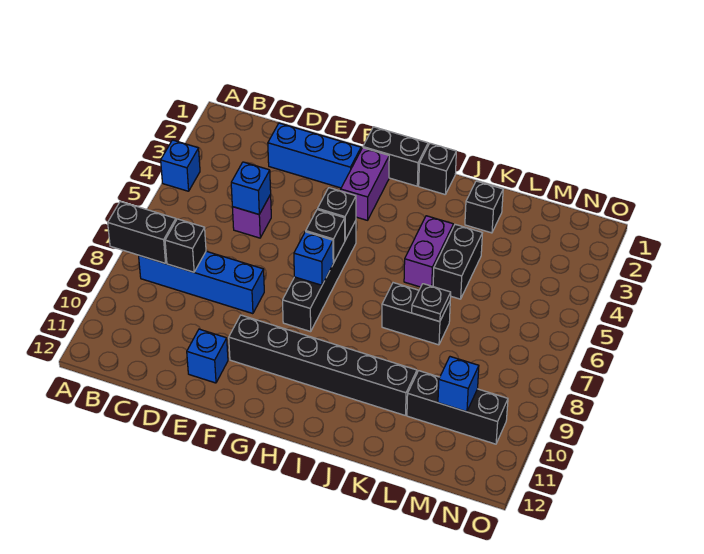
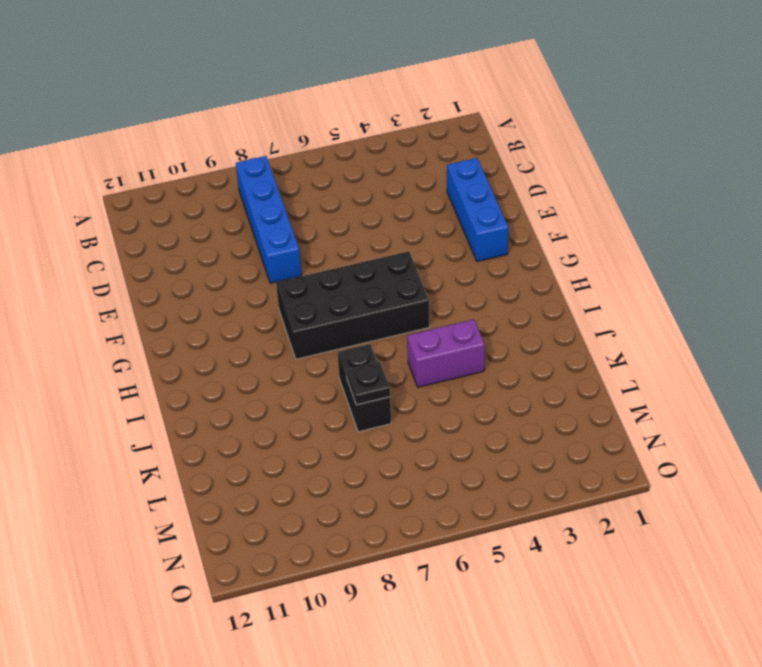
black 2x4 brick [276,251,430,359] -> black 1x4 brick [283,221,356,332]
none -> blue 1x1 brick [161,140,200,191]
none -> purple 1x1 brick [232,195,271,238]
none -> blue 1x1 brick [187,329,228,383]

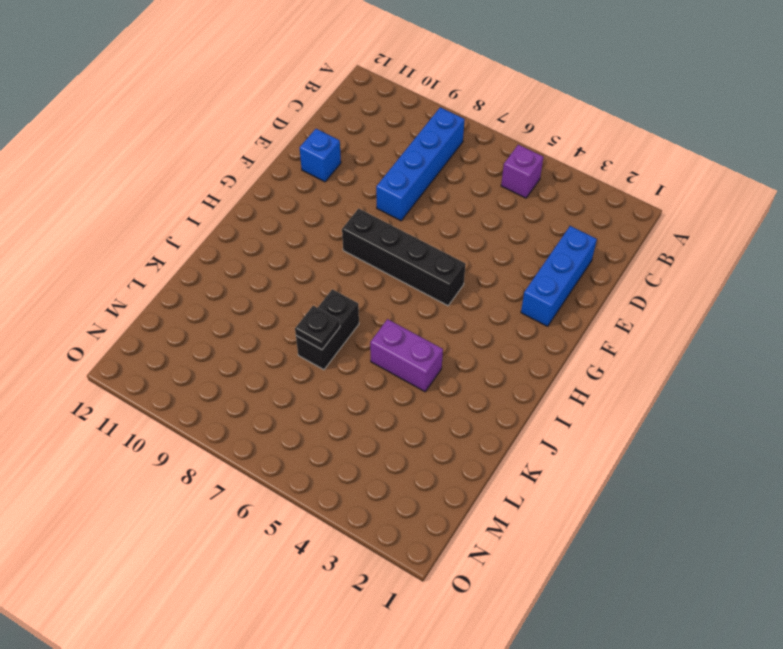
purple 1x1 brick [501,145,543,198] -> purple 1x1 brick moved to [232,195,271,238]
none -> blue 1x1 brick [161,140,200,191]
none -> black 1x6 brick [229,315,417,415]
none -> black 1x2 brick [363,127,428,186]

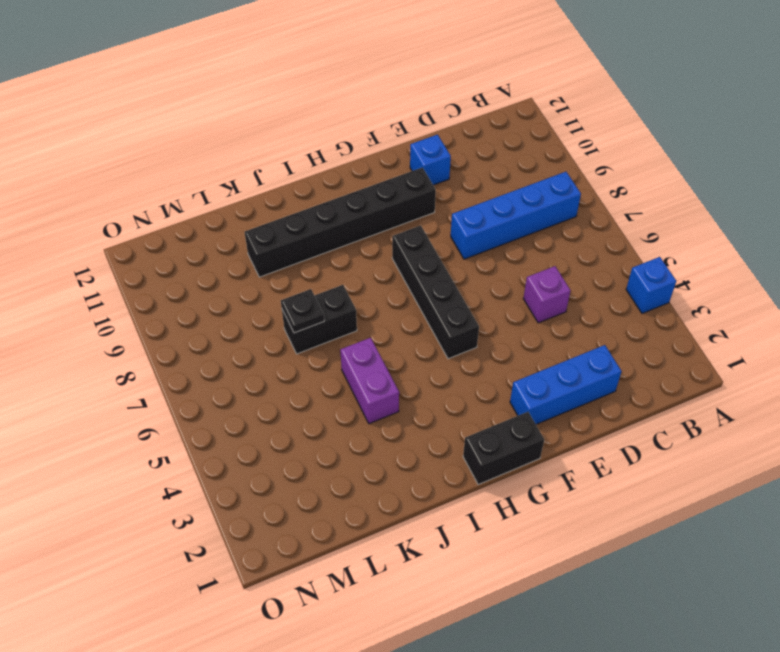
none -> purple 1x2 brick [341,148,389,220]
none -> black 1x1 brick [419,143,456,195]
none -> black 1x1 brick [465,181,503,233]

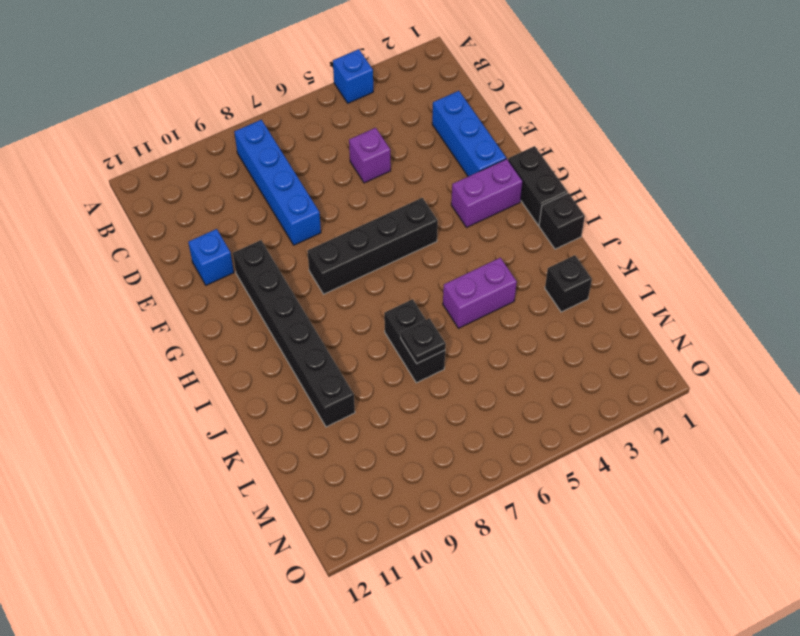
none -> black 1x2 brick [433,224,482,299]
none -> black 1x3 brick [407,371,508,444]
none -> black 1x2 brick [108,202,176,263]

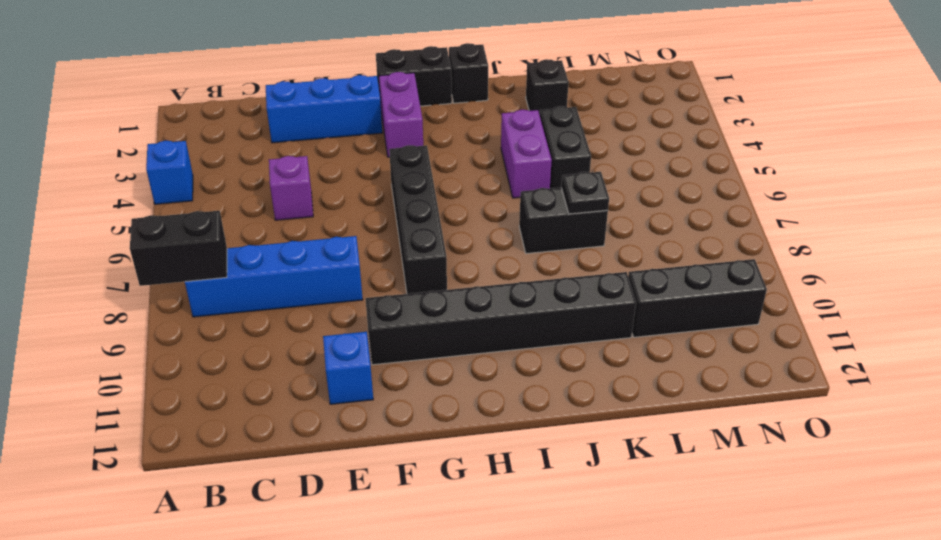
none -> black 1x1 brick [165,219,206,272]
none -> blue 1x1 brick [231,162,271,214]
none -> black 1x1 brick [318,188,356,240]

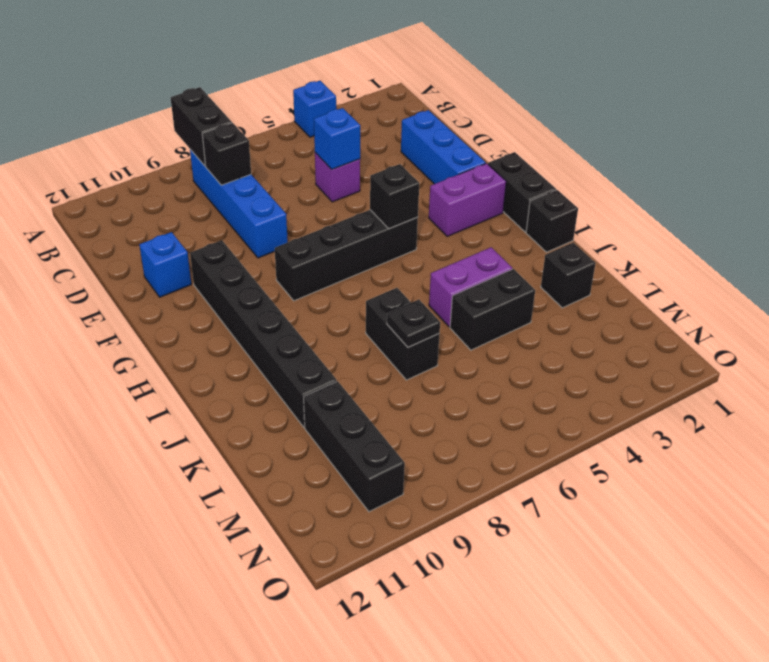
none -> black 1x1 brick [306,210,345,262]
none -> blue 1x1 brick [294,232,334,285]
none -> blue 1x1 brick [438,357,479,412]

